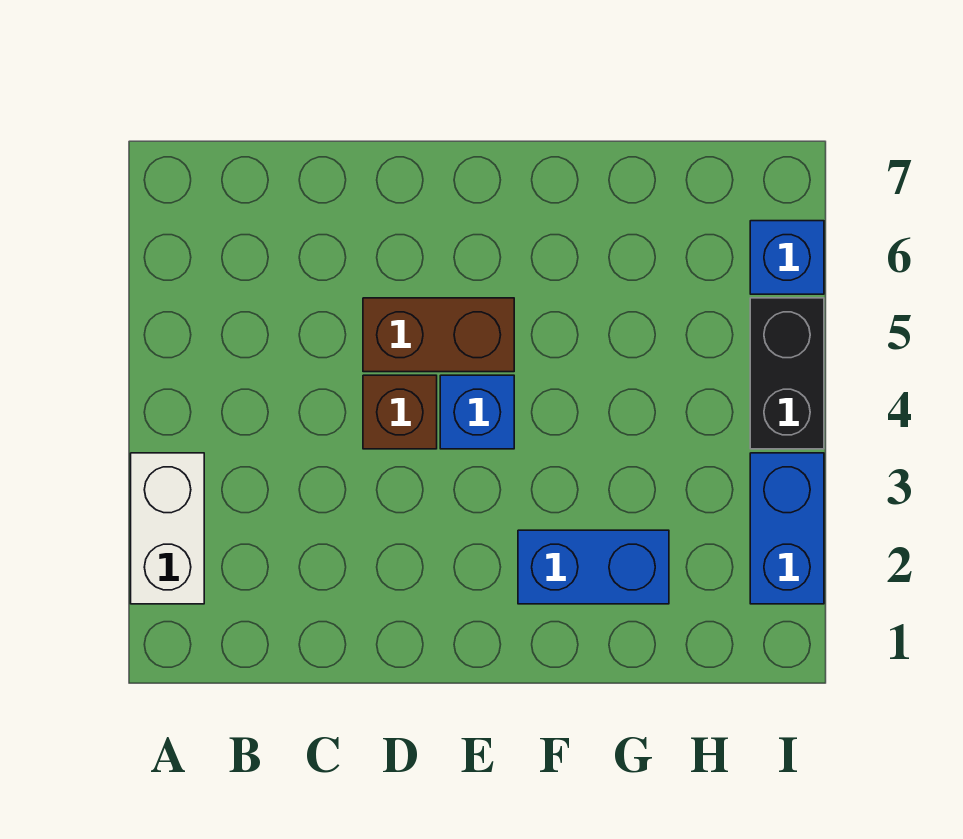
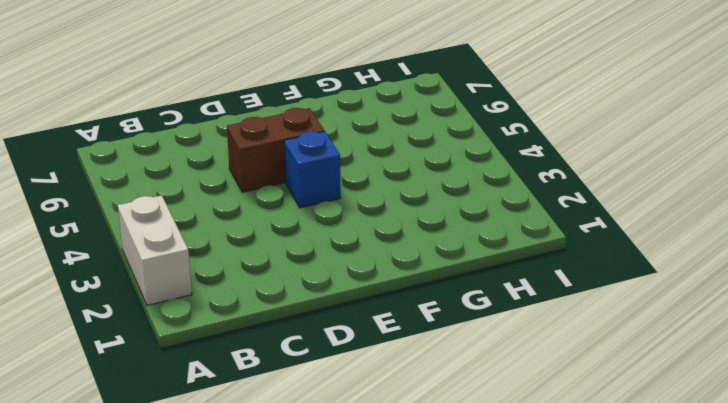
none -> brown 1x1 brick [363,375,437,449]
none -> blue 1x2 brick [518,530,669,604]

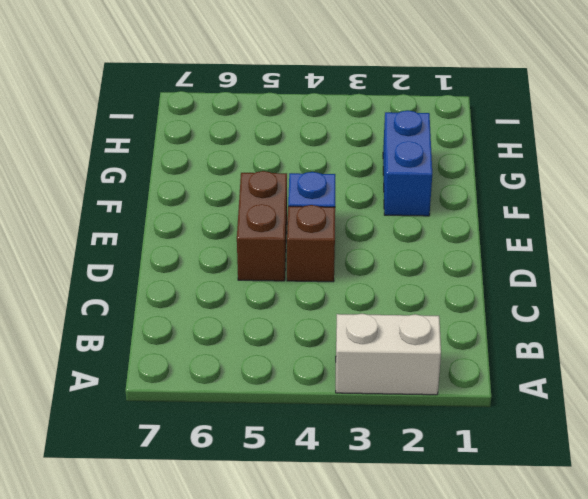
none -> blue 1x2 brick [750,453,824,604]
none -> black 1x2 brick [750,298,824,449]

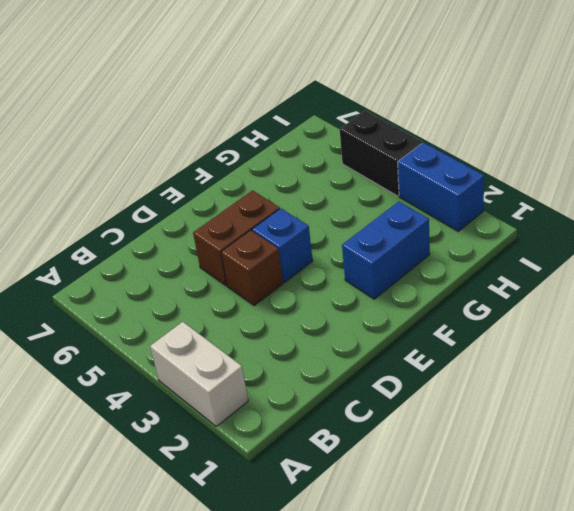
none -> blue 1x1 brick [750,221,824,294]

